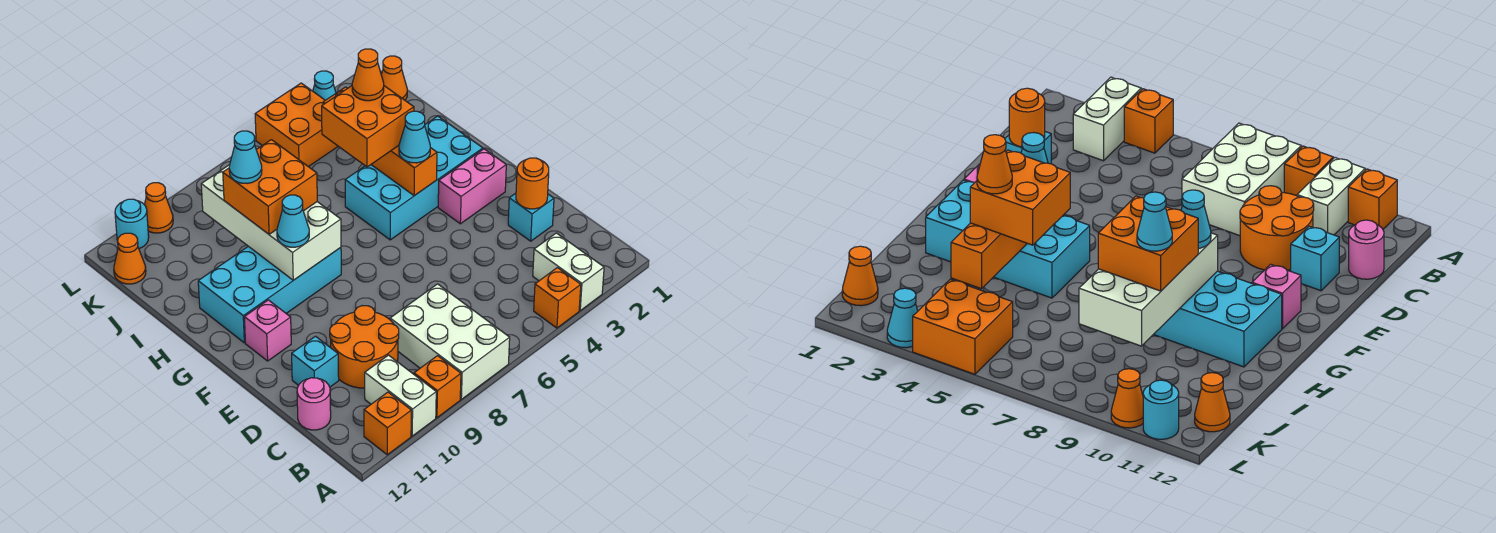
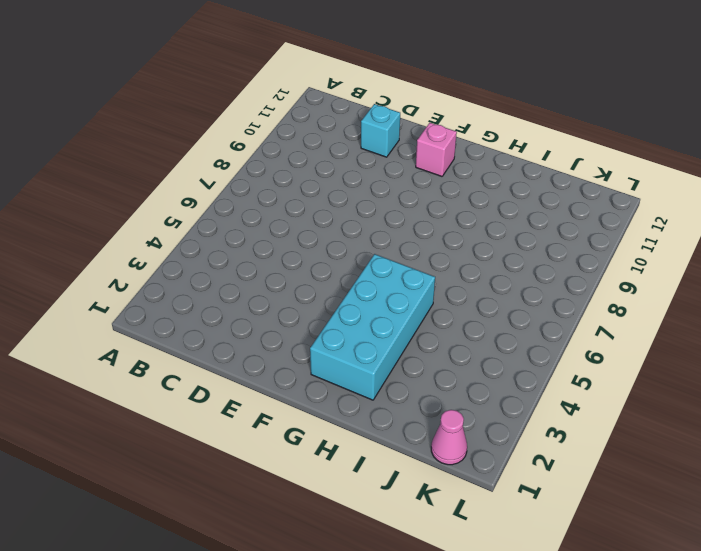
pink 1x1 cone [431,410,467,465] -> orange 1x1 cone [381,56,407,100]
none -> white 1x2 brick [533,233,604,310]
none -> orange 1x1 brick [534,268,581,328]
none -> white 2x3 brick [390,284,510,399]

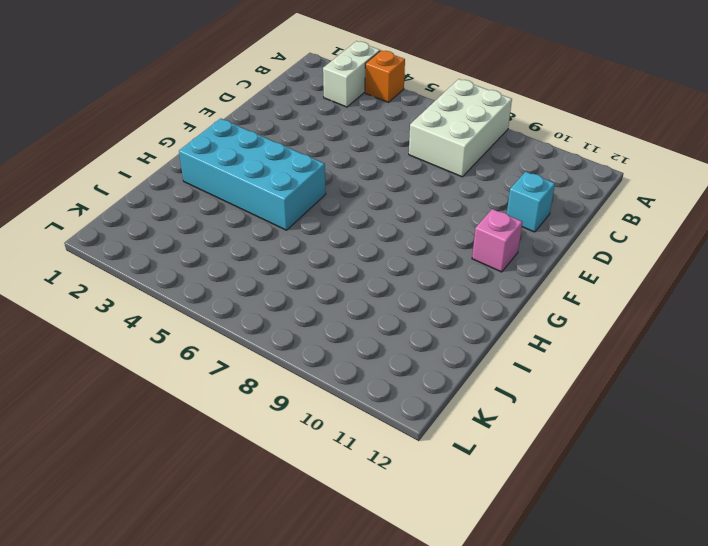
none -> orange 1x1 brick [414,356,461,418]
none -> white 1x2 brick [365,355,436,436]
none -> orange 1x1 brick [364,392,411,455]

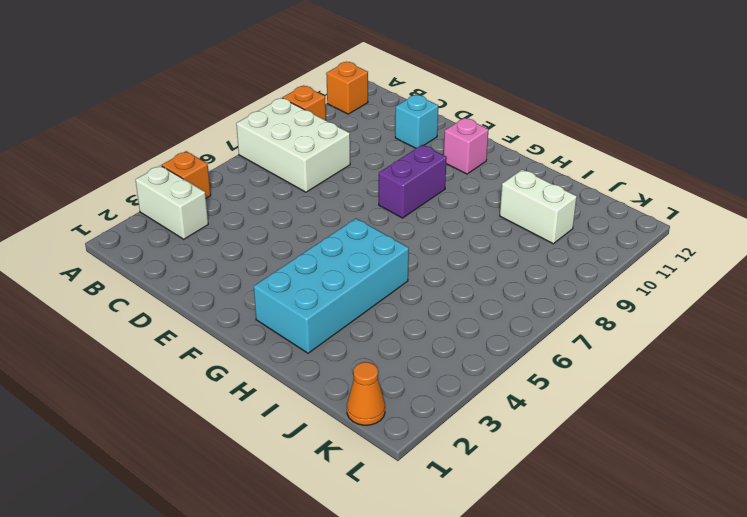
purple 1x2 brick [379,145,447,218] -> none
white 1x2 brick [500,170,577,244] -> white 1x2 brick moved to [365,355,436,436]
none -> orange 2x2 round brick [330,306,399,388]
none -> pink 1x1 round brick [297,378,331,430]
none -> cyan 1x1 brick [508,193,554,241]

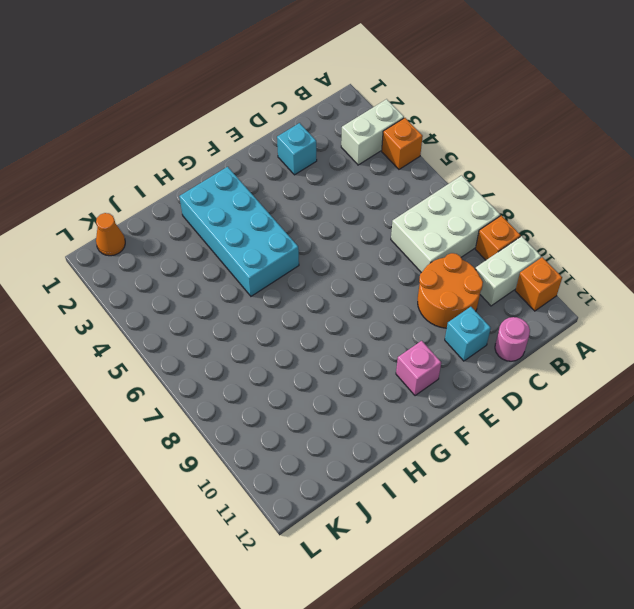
none -> pink 1x2 brick [438,149,506,224]
none -> cyan 2x4 brick [198,246,341,343]
none -> orange 2x2 brick [255,83,338,167]

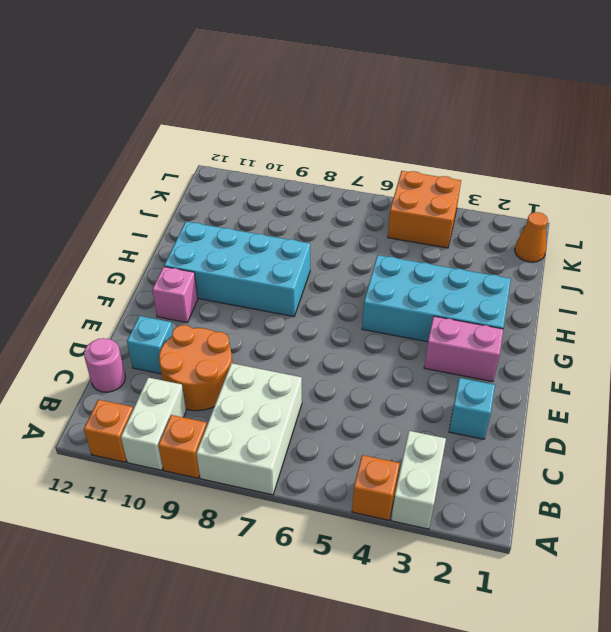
none -> orange 1x1 cone [114,233,146,284]
none -> cyan 1x1 cone [313,71,336,100]
none -> orange 1x1 cone [144,183,173,233]

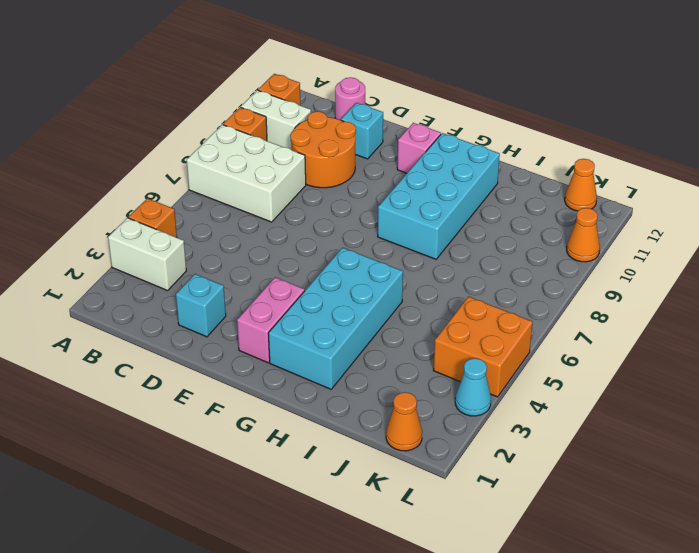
none -> cyan 1x1 round brick [115,199,149,249]
none -> orange 1x1 round brick [516,158,549,209]
none -> orange 1x4 brick [323,87,437,196]

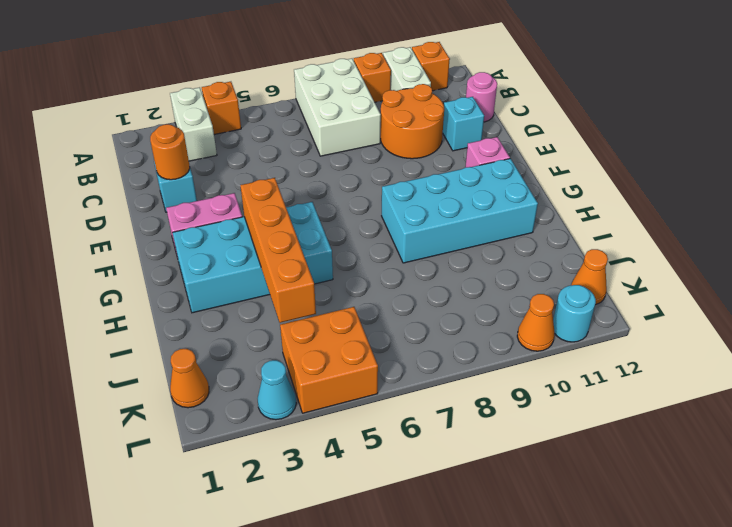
none -> white 2x4 brick [201,165,341,280]
none -> cyan 1x1 cone [399,111,430,163]
none -> cyan 1x1 cone [277,195,309,247]

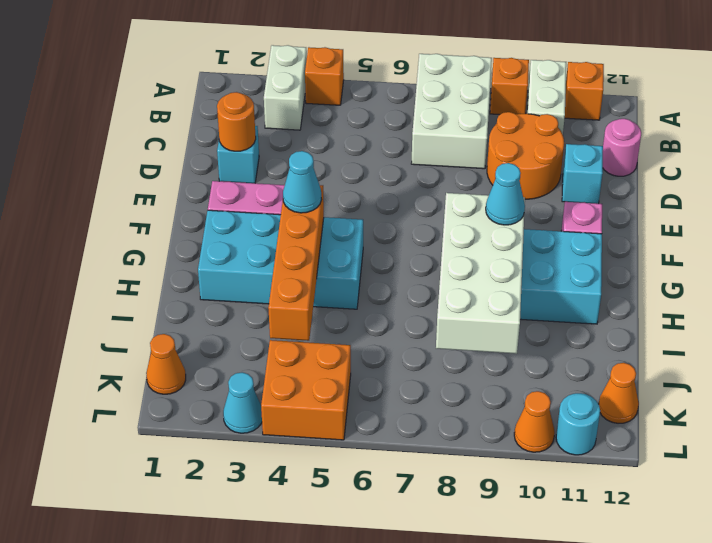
none -> orange 2x2 brick [322,86,414,167]
none -> orange 2x2 brick [223,140,317,234]
none -> orange 1x1 cone [352,49,384,101]

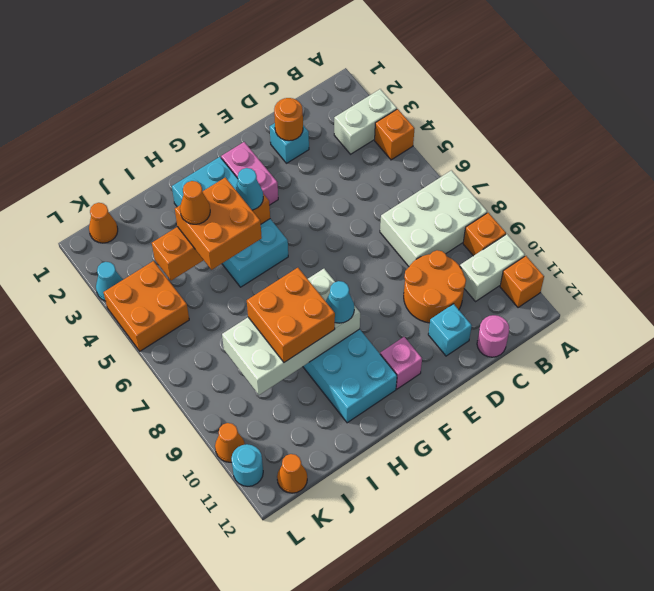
none -> cyan 1x1 cone [229,131,262,183]

